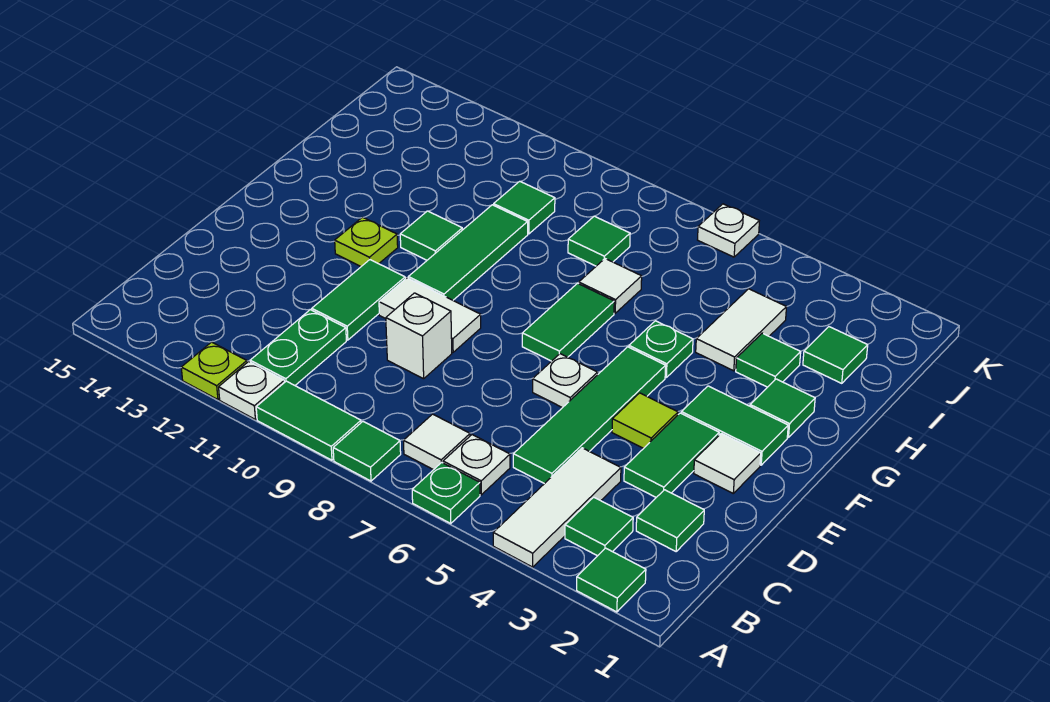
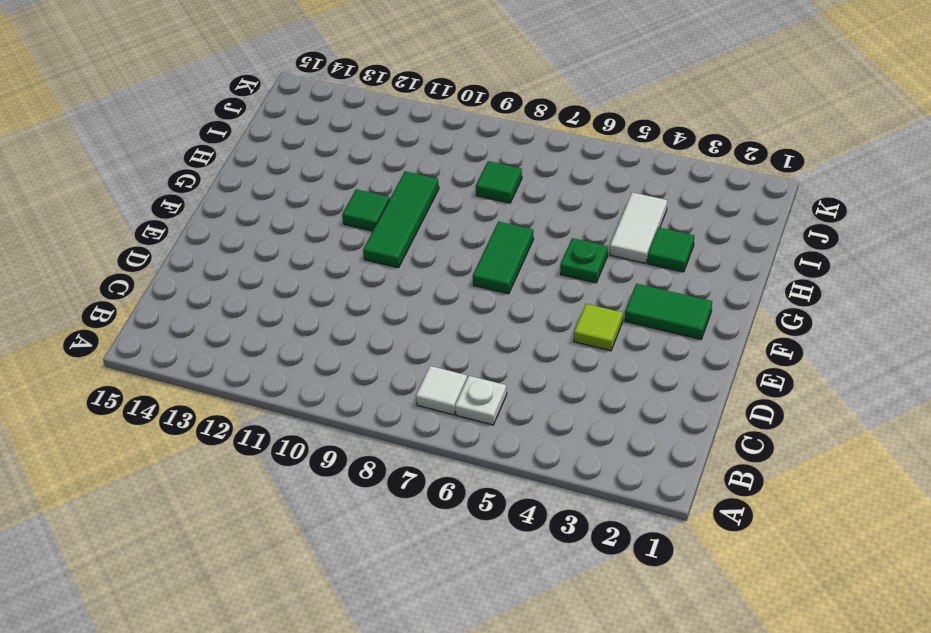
none -> green 1x1 tile [577,548,646,612]
none -> white 1x3 tile [493,448,621,567]
none -> green 1x1 plate [412,462,480,523]
none -> green 1x1 tile [333,422,401,481]

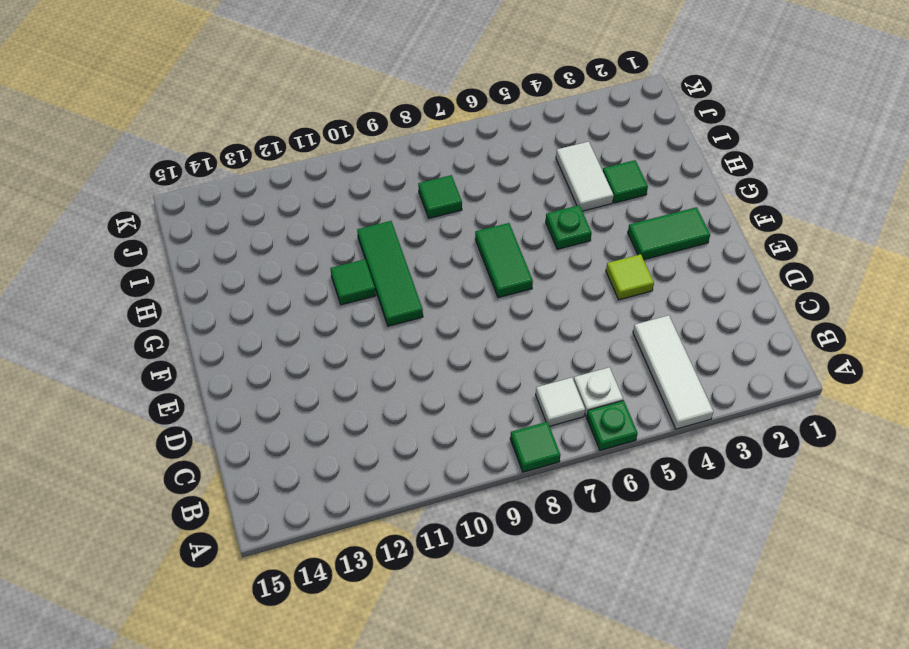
none -> green 1x1 tile [577,548,646,612]
none -> green 1x2 tile [256,381,361,460]
none -> white 1x1 plate [219,362,285,419]
none -> lime 1x1 plate [181,342,247,400]

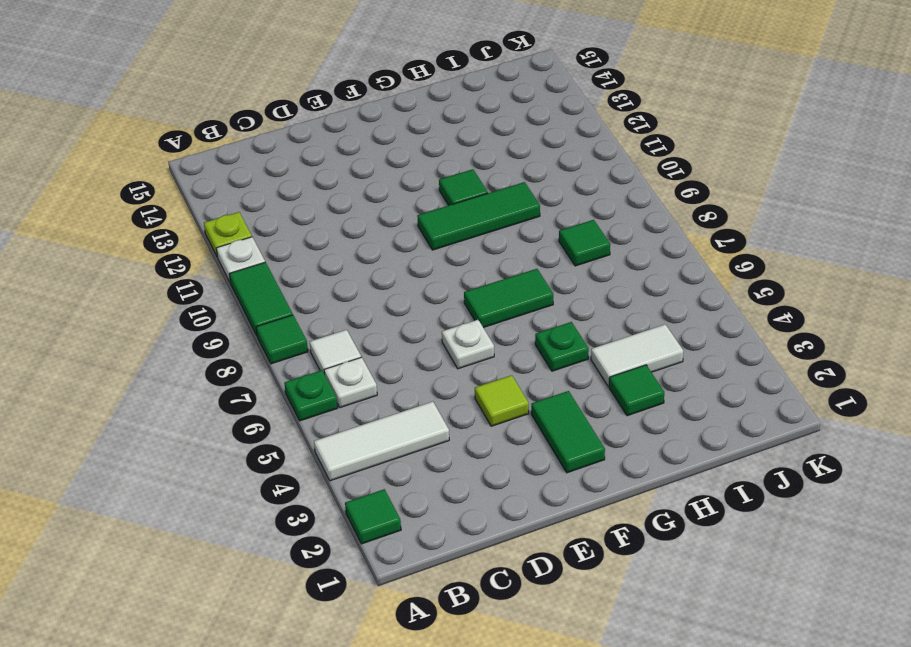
none -> green 1x1 tile [565,497,633,556]
none -> green 1x2 plate [250,310,346,385]
none -> green 1x1 tile [636,490,704,551]
none -> green 1x4 tile [513,347,666,484]

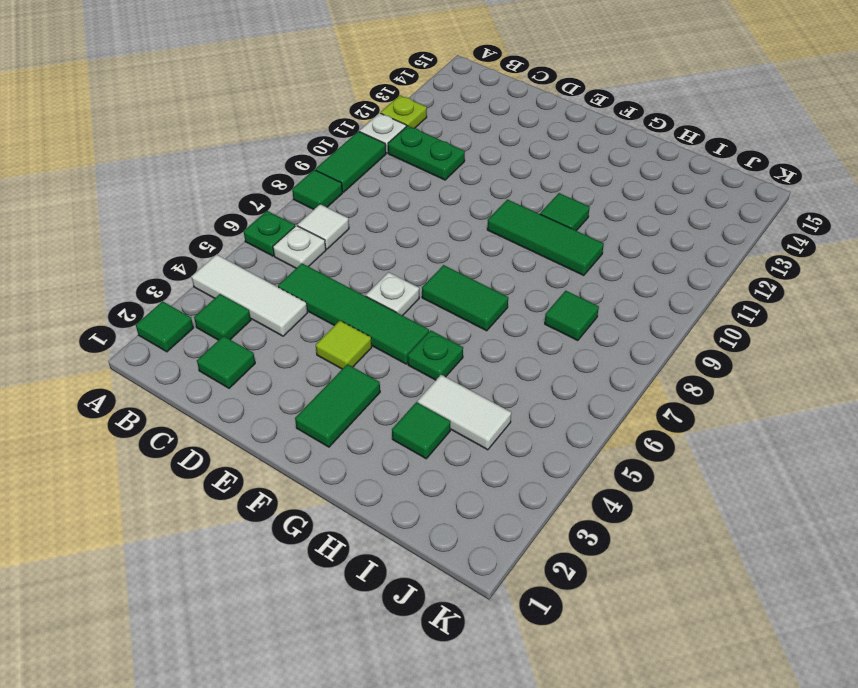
none -> green 1x2 tile [624,413,719,497]
none -> white 1x1 brick [386,293,452,379]
none -> green 1x2 tile [312,260,405,340]
none -> white 1x1 tile [694,433,761,493]

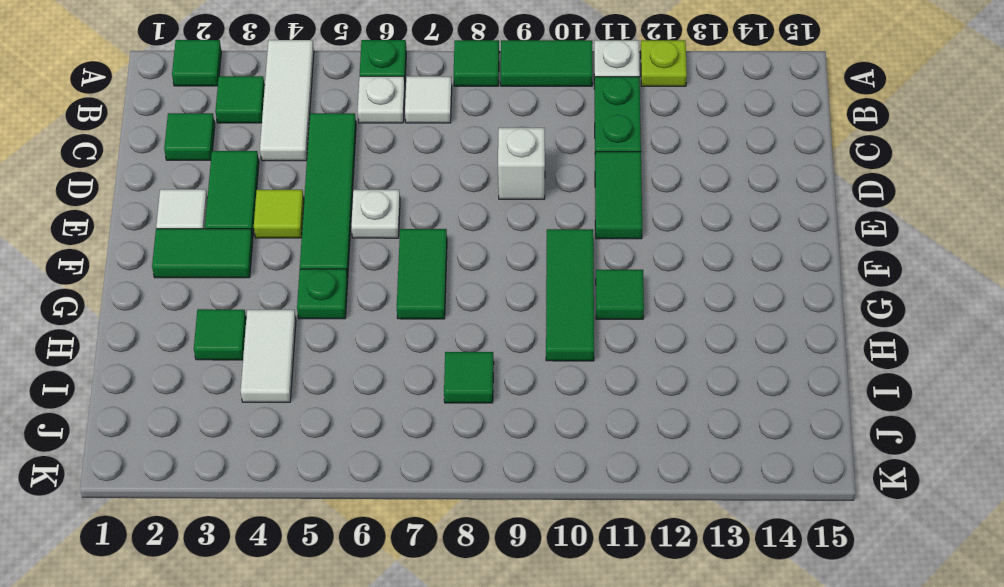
none -> white 1x2 tile [379,278,481,352]
none -> lime 1x1 plate [335,217,398,266]
none -> green 1x1 tile [750,379,815,438]
none -> white 1x1 tile [579,259,642,313]

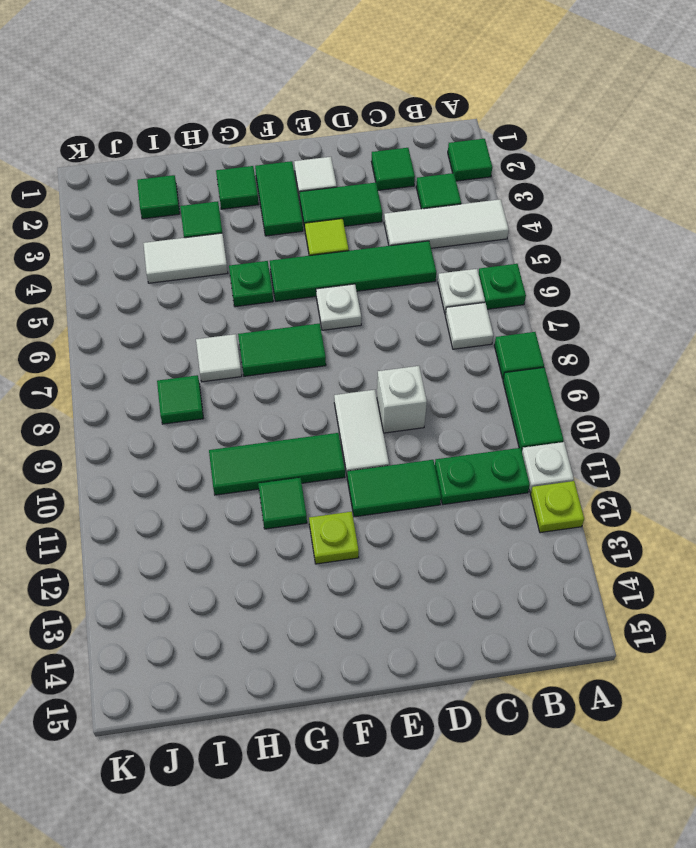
none -> green 1x1 tile [494,181,555,234]
none -> white 1x1 plate [698,204,759,257]

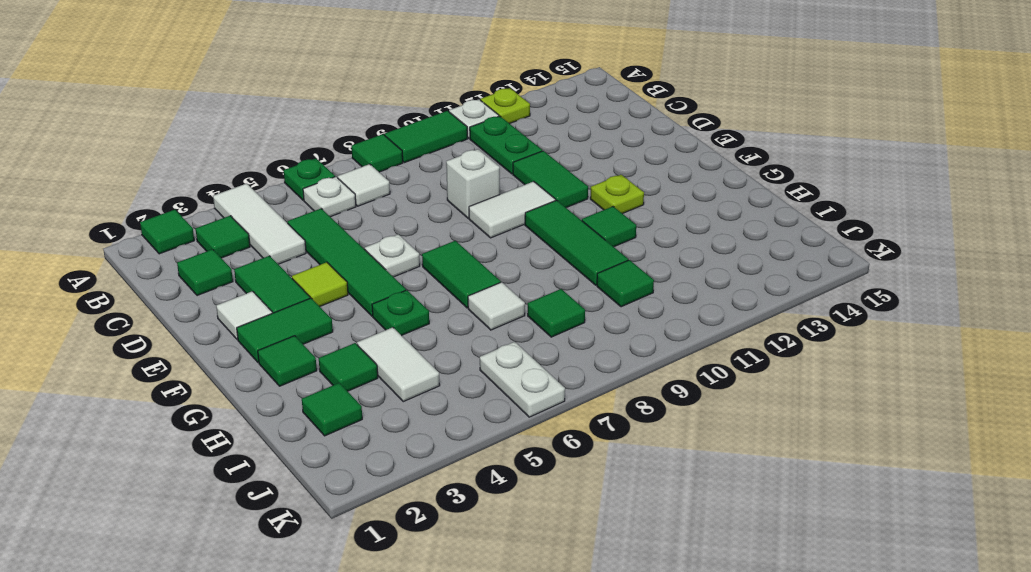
white 1x2 plate [480,342,565,417] -> white 1x1 plate [698,204,759,257]

